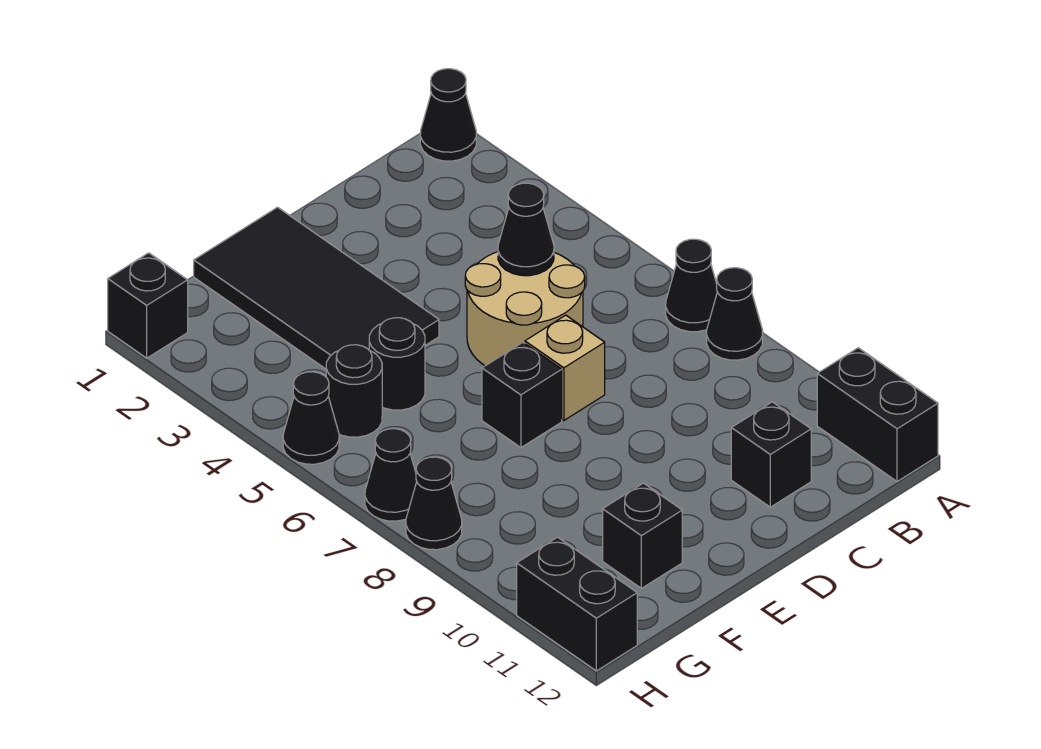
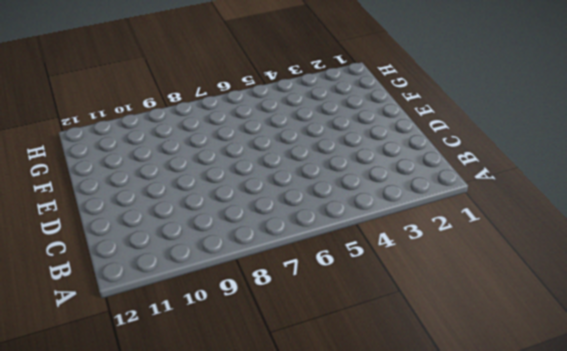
none -> black 1x1 cone [420,69,476,161]
none -> black 1x1 cone [666,239,717,332]
none -> black 1x1 cone [707,268,763,360]

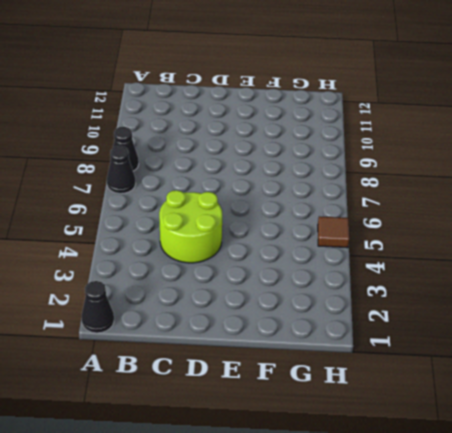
lime 2x2 round brick [159,190,222,263] -> tan 2x2 round brick [465,252,585,366]
brown 1x1 tile [318,217,349,248] -> black 1x1 cone [283,372,339,464]
none -> black 1x2 brick [817,348,938,482]
none -> black 1x1 brick [731,402,811,507]
none -> tan 1x1 brick [525,315,605,421]

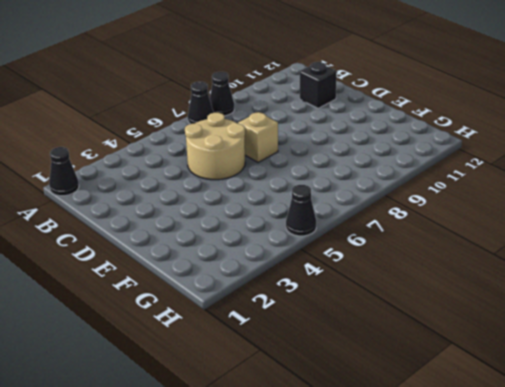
none -> black 1x2 brick [817,348,938,482]
none -> black 2x4 tile [194,207,439,369]
none -> black 1x1 brick [482,342,562,448]

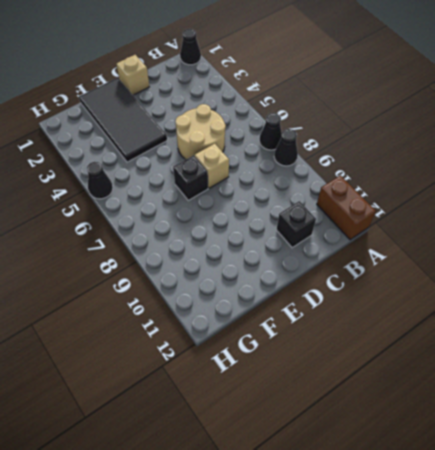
brown 1x2 brick [317,175,376,240] -> black 1x2 brick [817,348,938,482]
tan 1x1 brick [116,55,149,95] -> none
none -> black 1x1 round brick [369,318,425,410]
none -> black 1x1 brick [603,483,682,588]
none -> black 1x1 round brick [326,345,382,437]

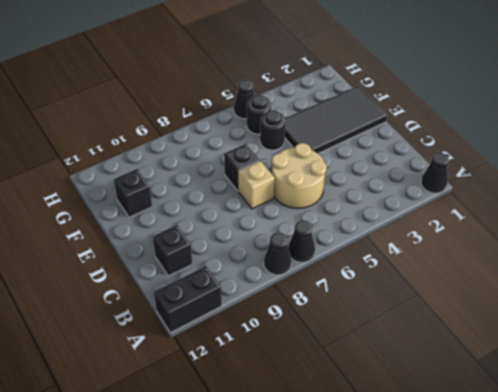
none -> black 1x1 brick [108,253,188,358]
none -> black 1x1 cone [365,429,417,521]
none -> black 1x1 cone [406,457,462,550]

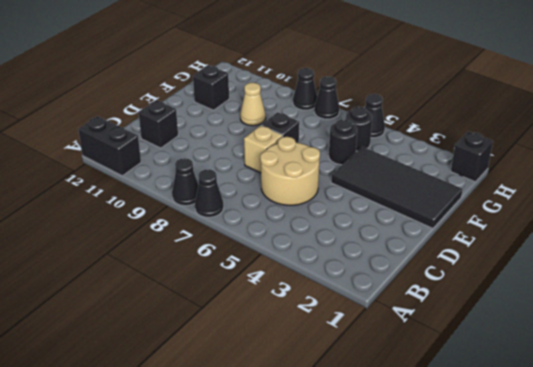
tan 1x1 cone [240,83,266,126] -> none
none -> black 1x1 cone [420,69,476,161]
none -> black 1x2 brick [517,537,637,671]
none -> black 1x1 cone [498,183,554,276]

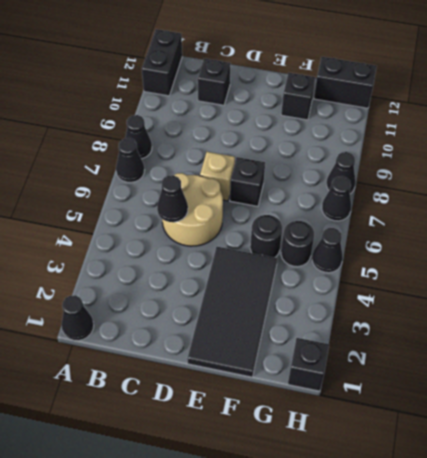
black 1x2 brick [314,57,377,108] -> black 1x2 brick turned to [517,537,637,671]

